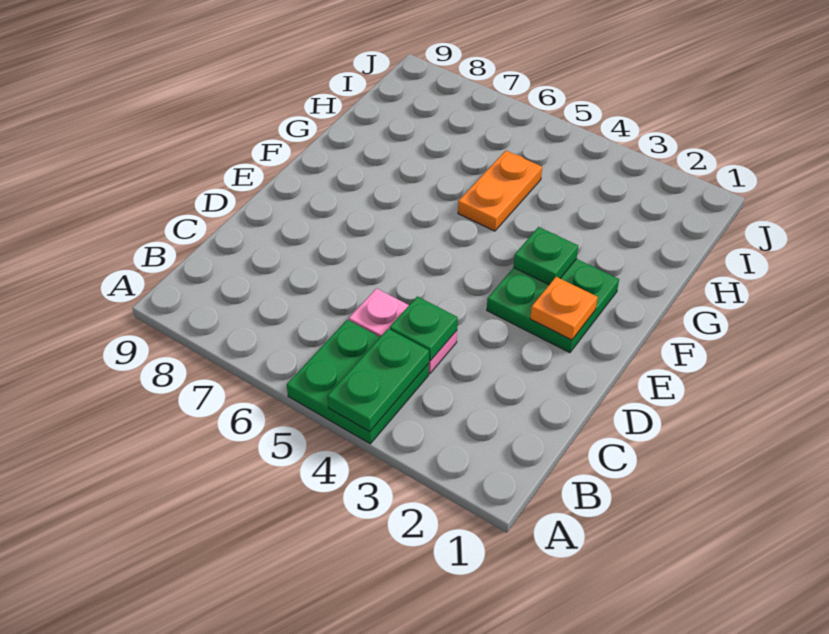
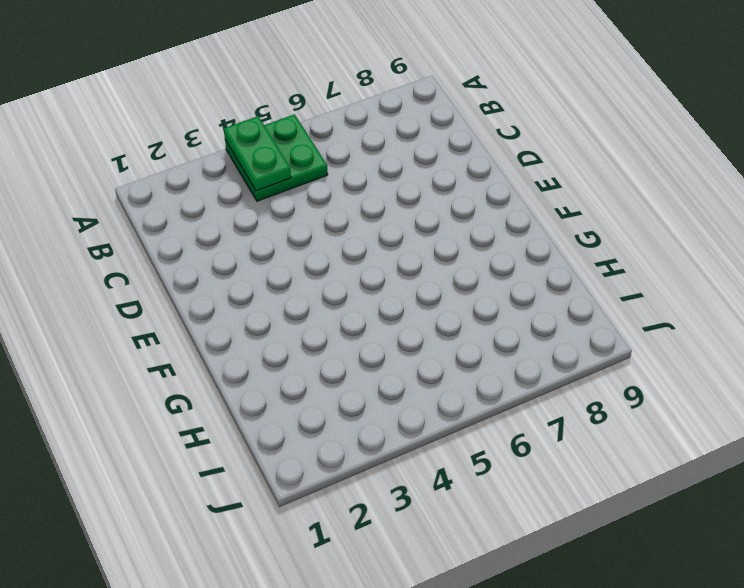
none -> pink 1x2 plate [349,288,457,373]
none -> green 2x2 plate [487,259,619,353]

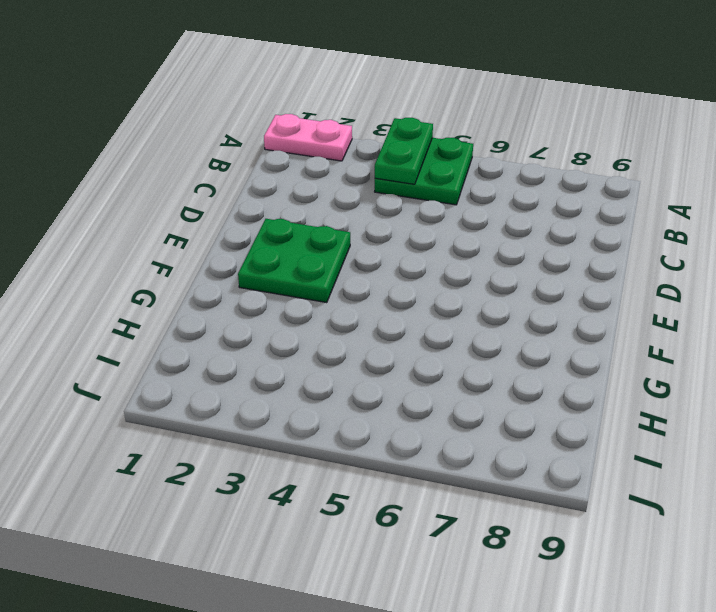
pink 1x2 plate [264,114,352,161] -> pink 1x2 plate moved to [349,288,457,373]
none -> orange 1x2 plate [458,151,542,231]
none -> green 1x1 plate [390,296,458,361]

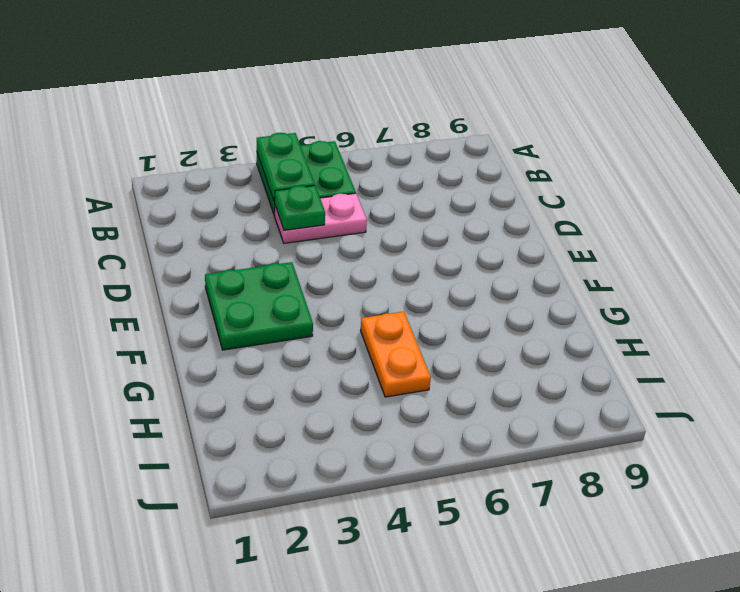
none -> orange 1x1 plate [530,277,598,340]
none -> green 1x1 plate [513,227,578,285]

